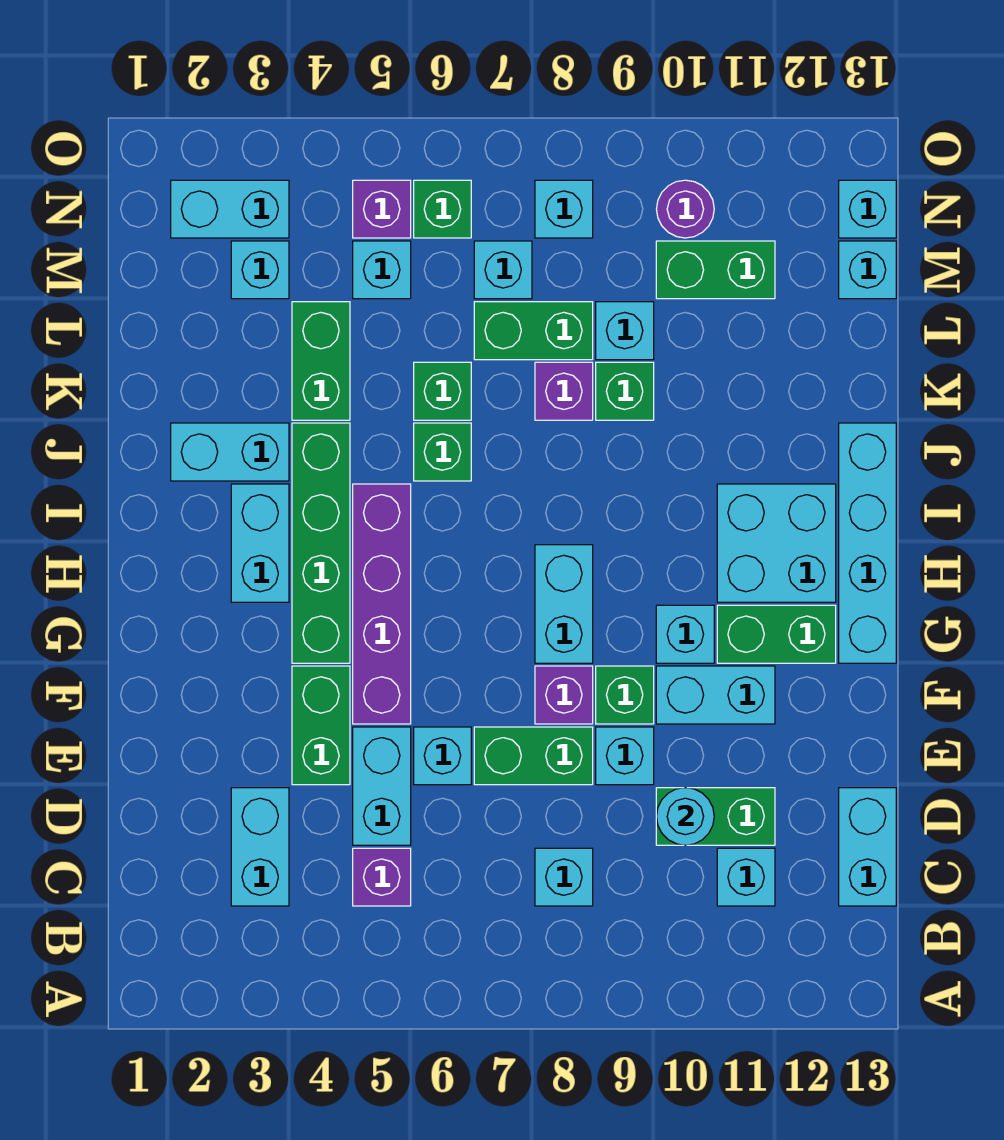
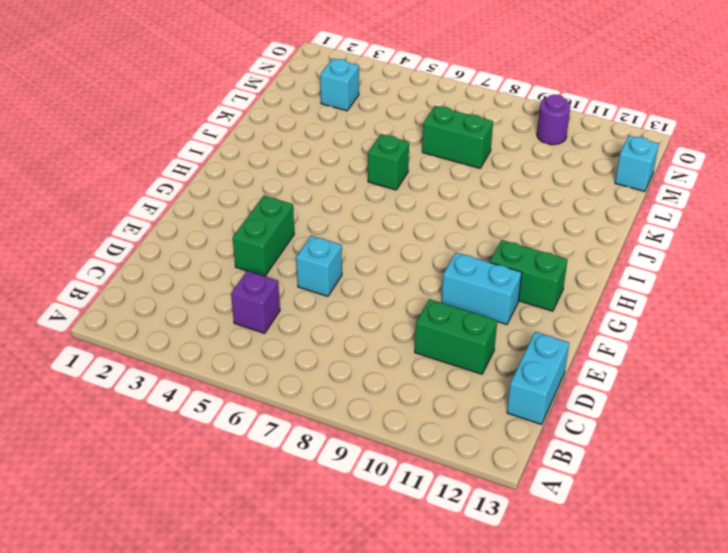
none -> cyan 1x2 brick [231,788,289,906]
none -> cyan 1x1 brick [535,848,593,906]
none -> cyan 1x1 brick [717,848,775,906]
none -> cyan 1x2 brick [353,727,411,845]

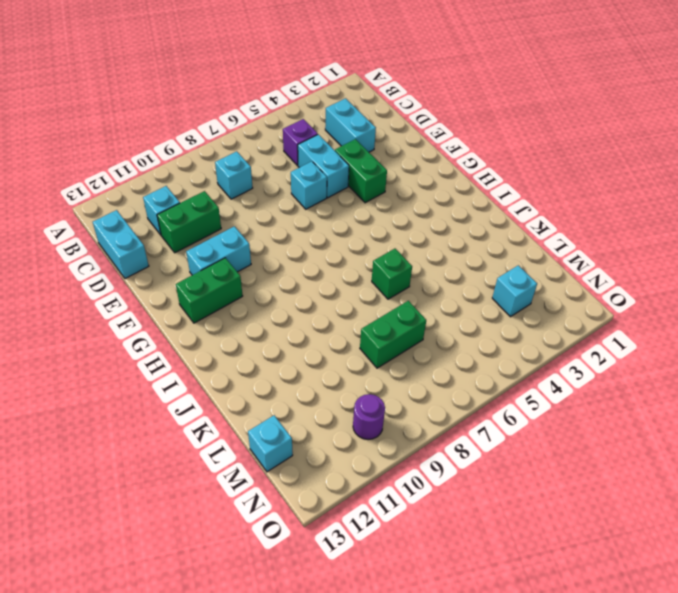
none -> green 1x2 brick [474,727,593,785]
none -> cyan 1x1 brick [596,727,654,785]
none -> purple 1x4 brick [353,484,411,724]
none -> purple 1x1 brick [535,666,593,724]

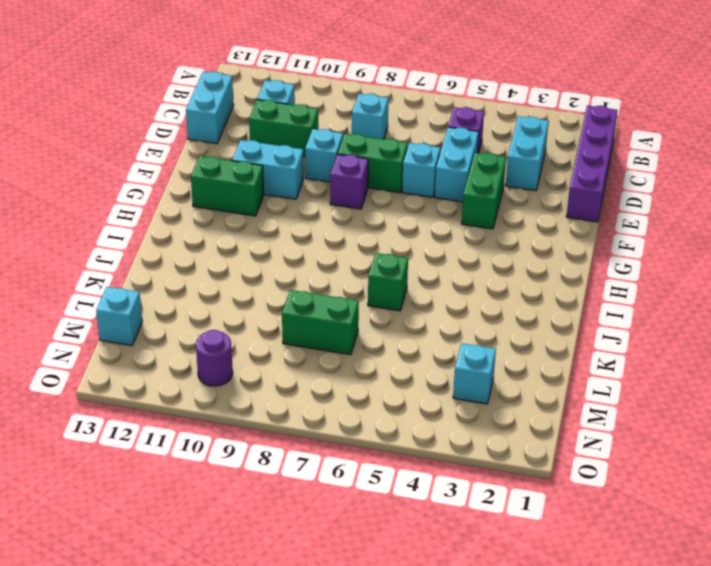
purple 1x4 brick [566,105,618,222] -> purple 1x4 brick moved to [353,484,411,724]
none -> green 1x1 brick [596,666,654,724]
none -> green 1x4 brick [292,423,350,663]
none -> cyan 1x2 brick [535,545,593,663]
none -> cyan 1x1 brick [656,605,714,663]

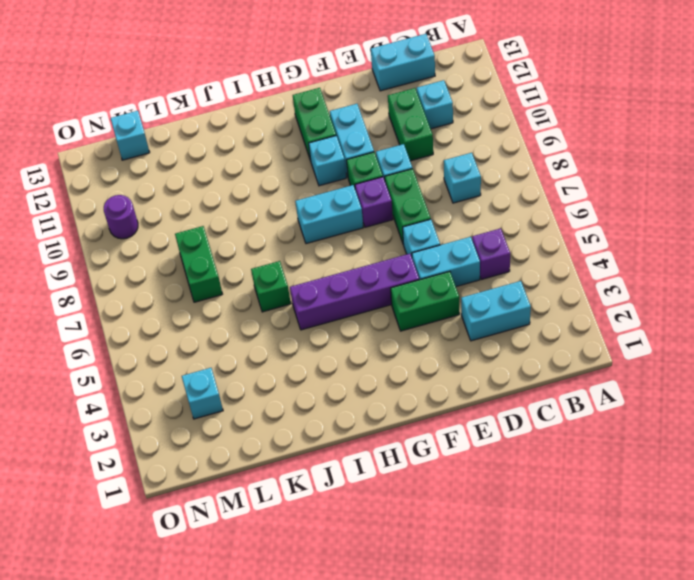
none -> green 1x4 brick [292,423,350,663]
none -> cyan 1x4 brick [839,423,896,663]
none -> cyan 1x2 brick [231,484,289,602]
none -> cyan 2x2 brick [717,484,836,602]

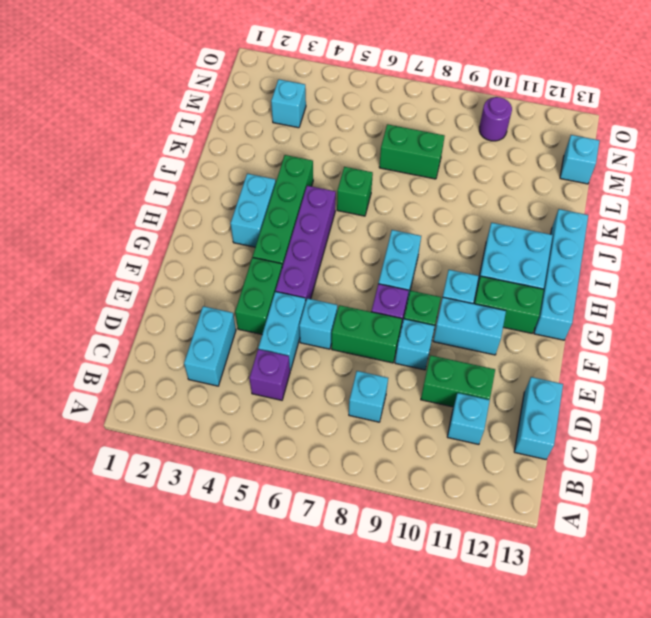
none -> cyan 1x2 brick [171,423,289,481]
none -> green 1x2 brick [292,302,350,420]
none -> green 1x1 brick [414,362,471,420]
none -> purple 1x1 brick [535,362,593,420]

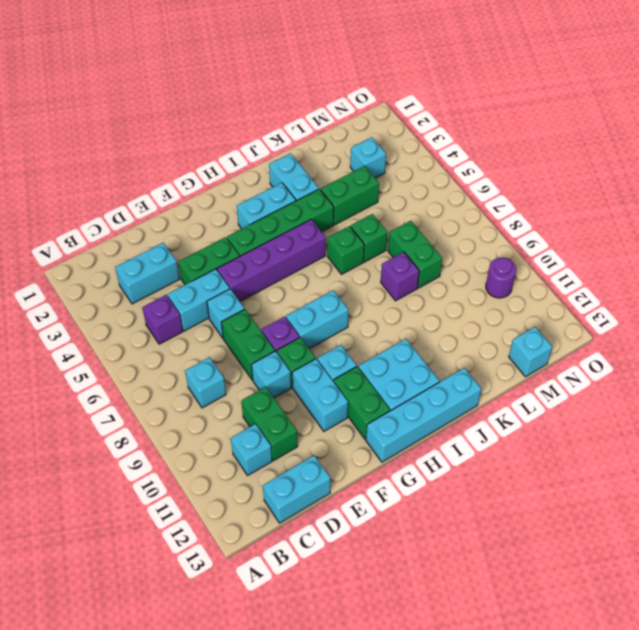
none -> green 1x1 brick [596,362,654,420]
none -> cyan 1x1 brick [596,302,654,360]
none -> cyan 1x1 brick [353,241,411,299]
none -> cyan 1x1 brick [474,241,532,299]

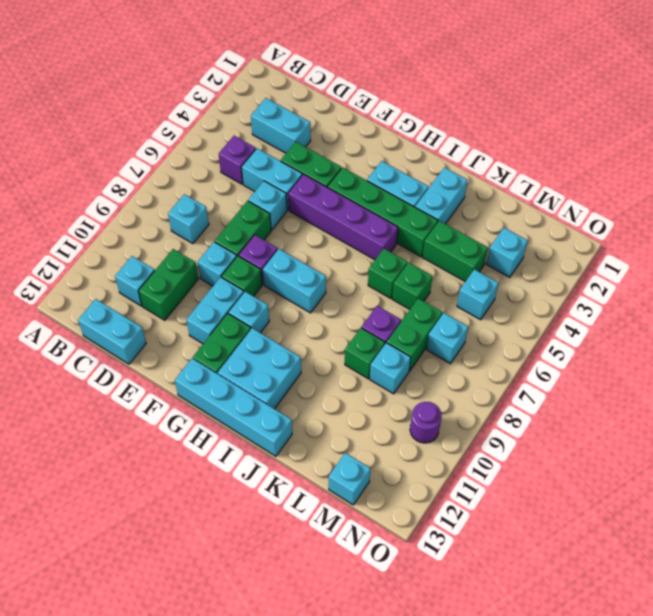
none -> green 1x2 brick [656,241,775,299]
none -> cyan 1x2 brick [171,180,289,238]
none -> purple 1x1 brick [353,180,411,238]
none -> green 1x1 brick [414,180,471,238]

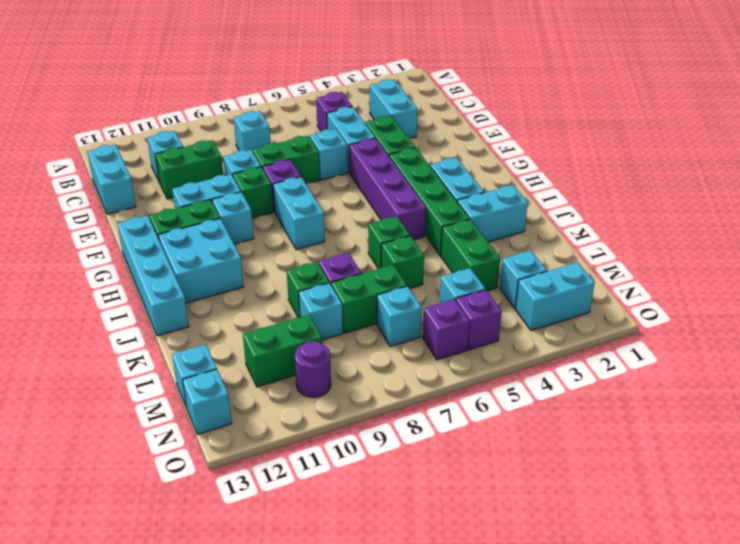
purple 1x1 brick [423,299,470,360] -> green 1x1 brick [414,180,471,238]
none -> cyan 1x1 brick [535,180,593,238]
none -> cyan 1x1 round brick [656,788,714,845]

